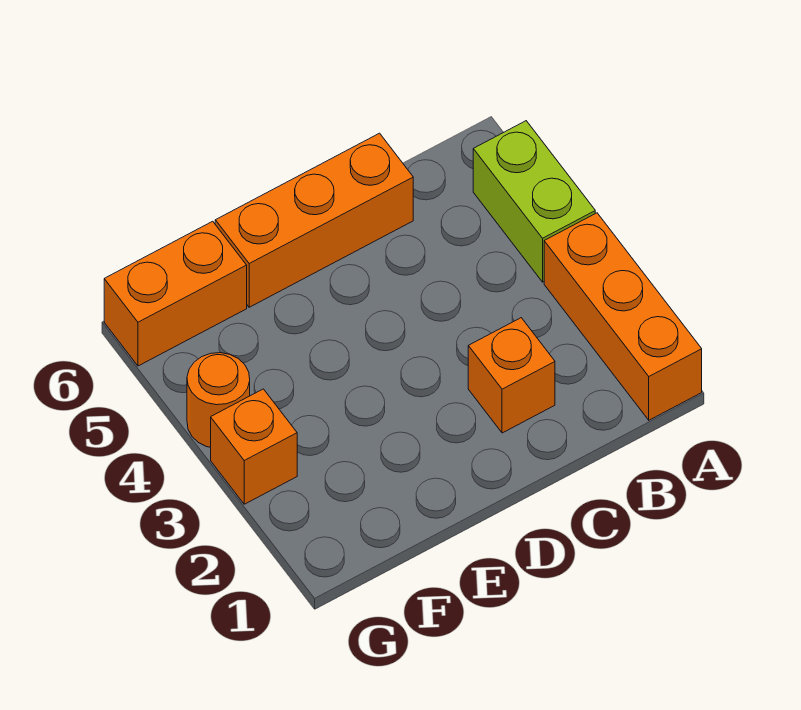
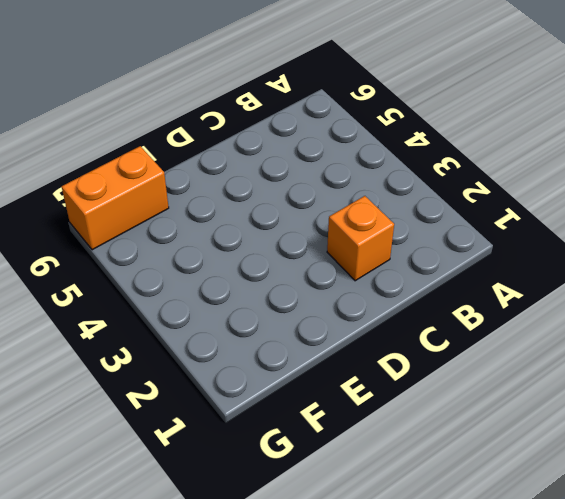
none -> orange 1x3 brick [544,213,702,420]
none -> lime 1x2 brick [473,121,595,282]

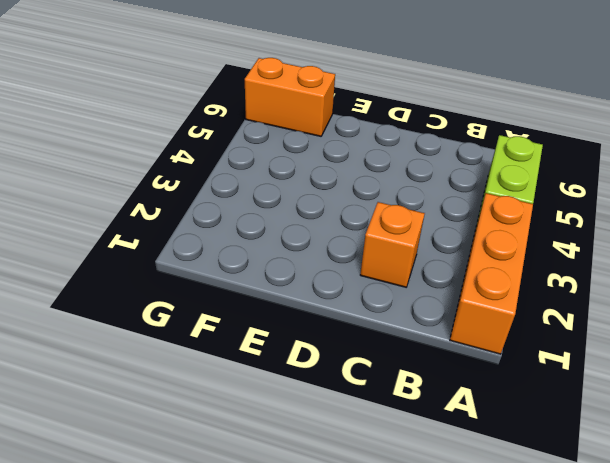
none -> orange 1x3 brick [215,133,413,307]
none -> orange 1x1 brick [211,389,297,504]

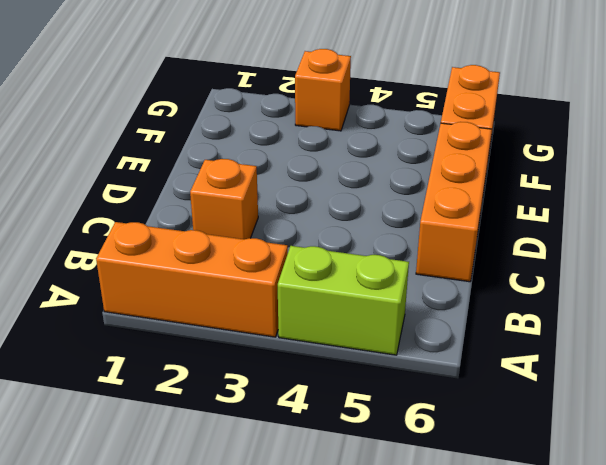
none -> orange 1x1 round brick [187,353,250,447]

